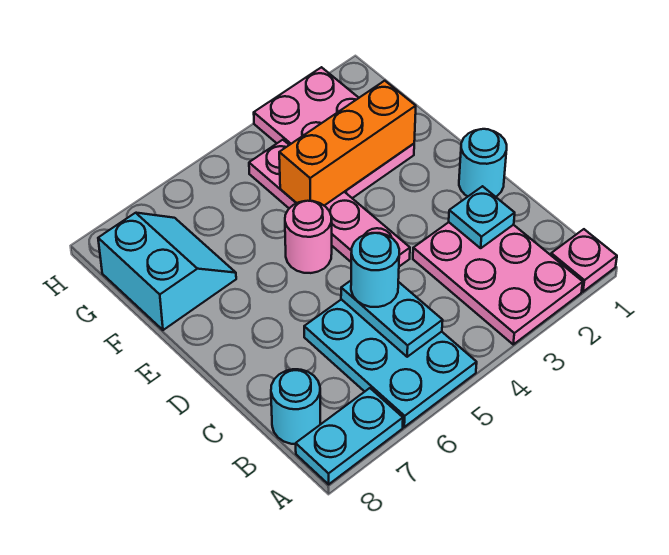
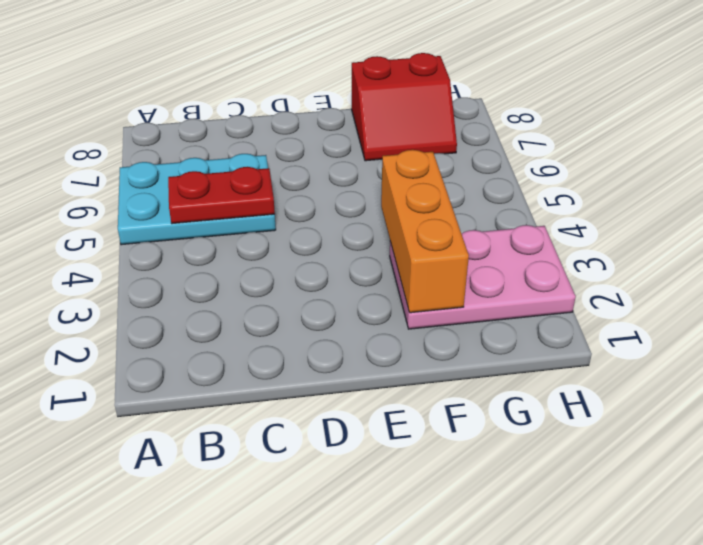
red 1x2 plate [168,167,275,224] -> cyan 1x2 plate [341,281,443,357]
red 2x2 slope [352,53,457,161] -> cyan 2x2 slope [98,213,236,330]
none -> pink 1x1 plate [551,229,617,292]
none -> pink 2x3 plate [413,222,583,344]
none -> cyan 1x2 plate [296,388,403,484]

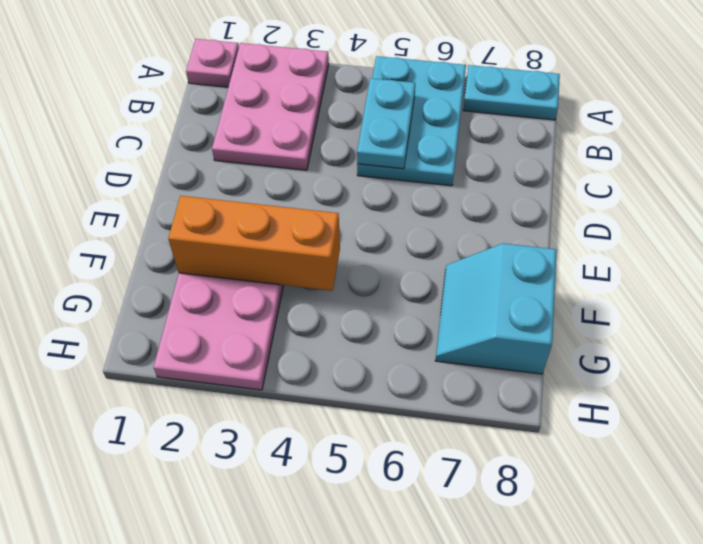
none -> cyan 1x1 round brick [271,369,320,444]
none -> cyan 1x1 round brick [459,129,507,197]
none -> pink 1x4 plate [249,140,410,266]

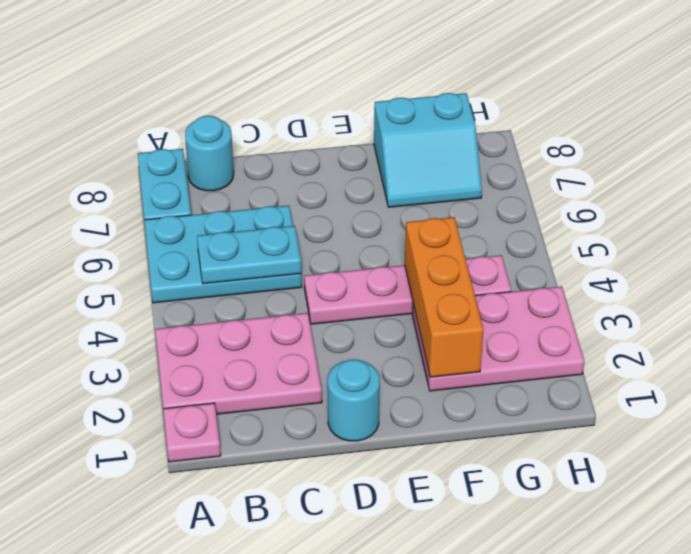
none -> pink 1x1 round brick [285,201,332,273]
none -> cyan 1x1 plate [449,186,515,248]
none -> cyan 1x1 round brick [351,233,399,307]

